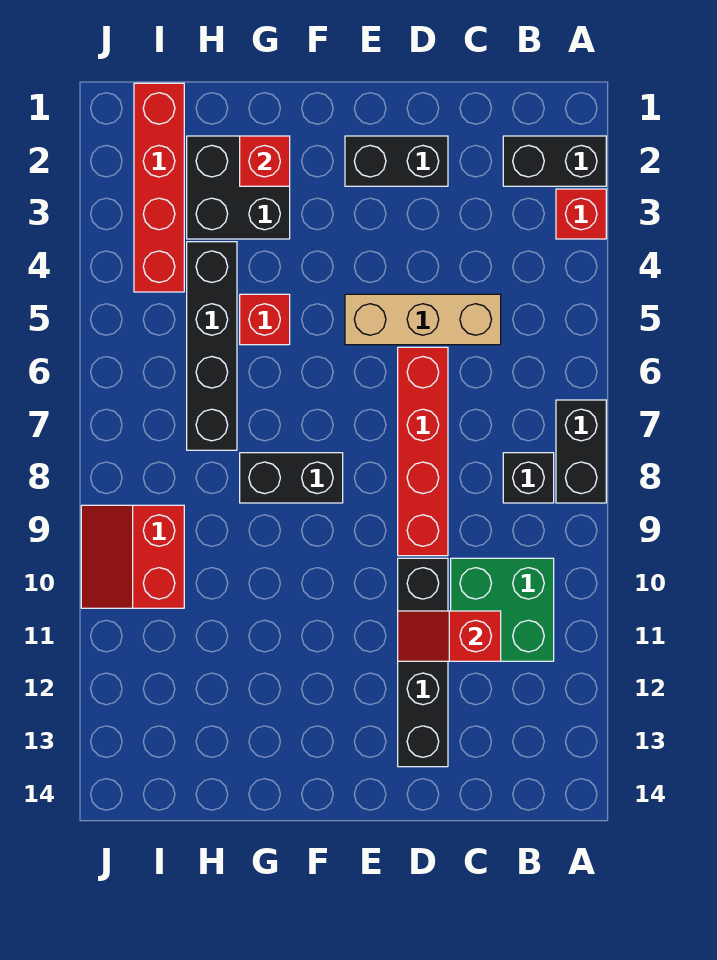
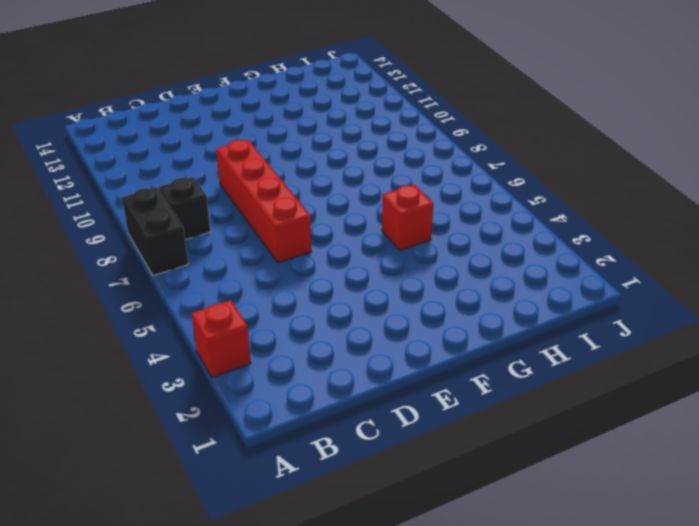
none -> black 1x2 brick [503,136,606,186]
none -> green 2x2 brick [451,558,554,661]
none -> tan 1x3 brick [345,294,501,345]

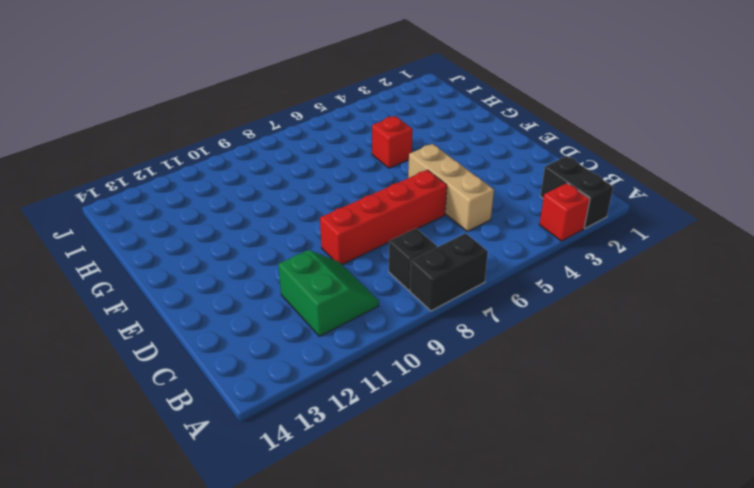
green 2x2 slope [278,250,379,336] -> green 2x2 brick [451,558,554,661]
none -> black 1x2 brick [345,136,448,186]
none -> black 1x4 brick [398,558,448,767]
none -> black 1x2 brick [240,453,343,503]

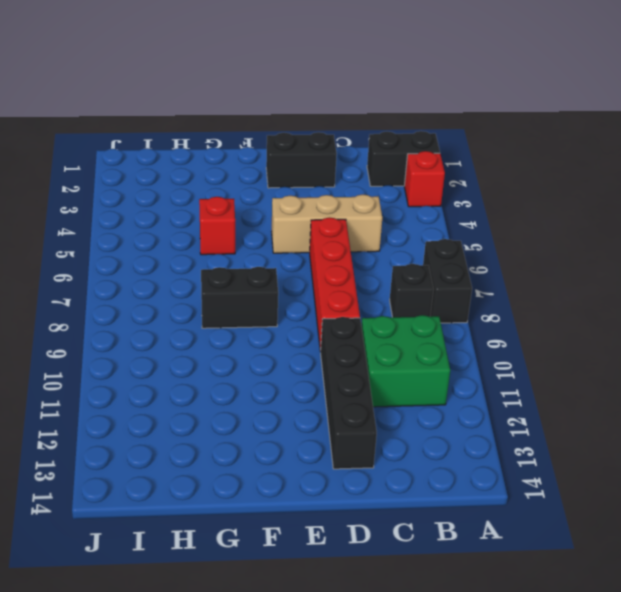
none -> black 2x2 brick [187,136,290,239]
none -> black 1x4 brick [187,242,237,450]
none -> red 1x4 brick [134,83,184,292]

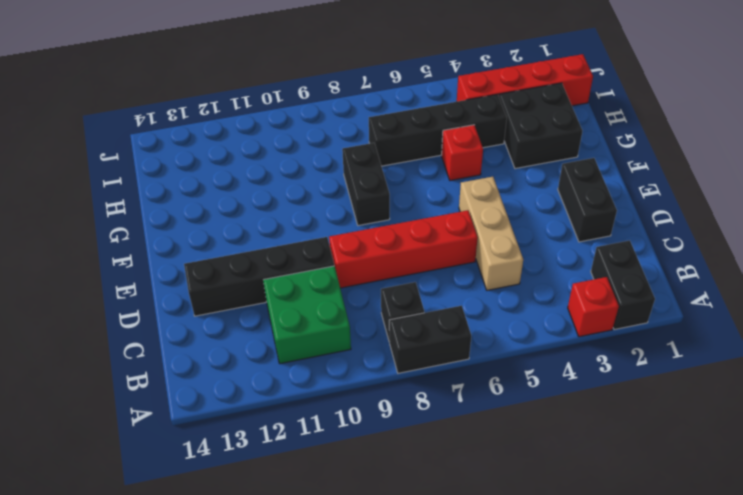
none -> red 2x2 slope [81,505,184,608]
none -> red 1x2 slope [398,611,501,661]
none -> red 1x1 brick [240,136,290,186]

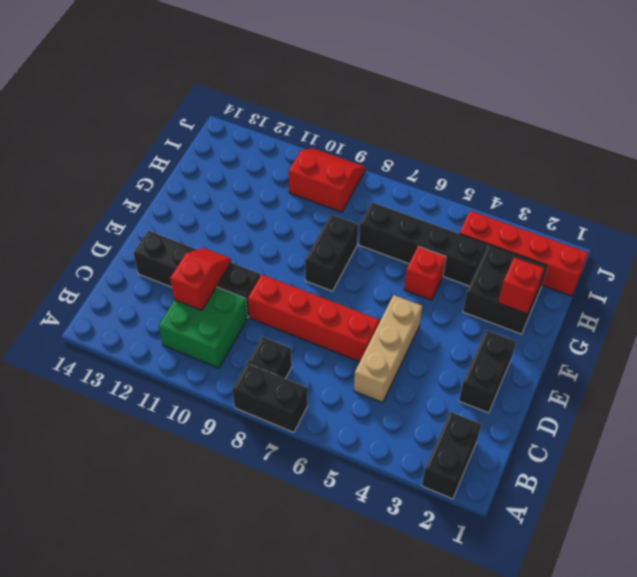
none -> red 1x1 brick [556,189,606,239]

